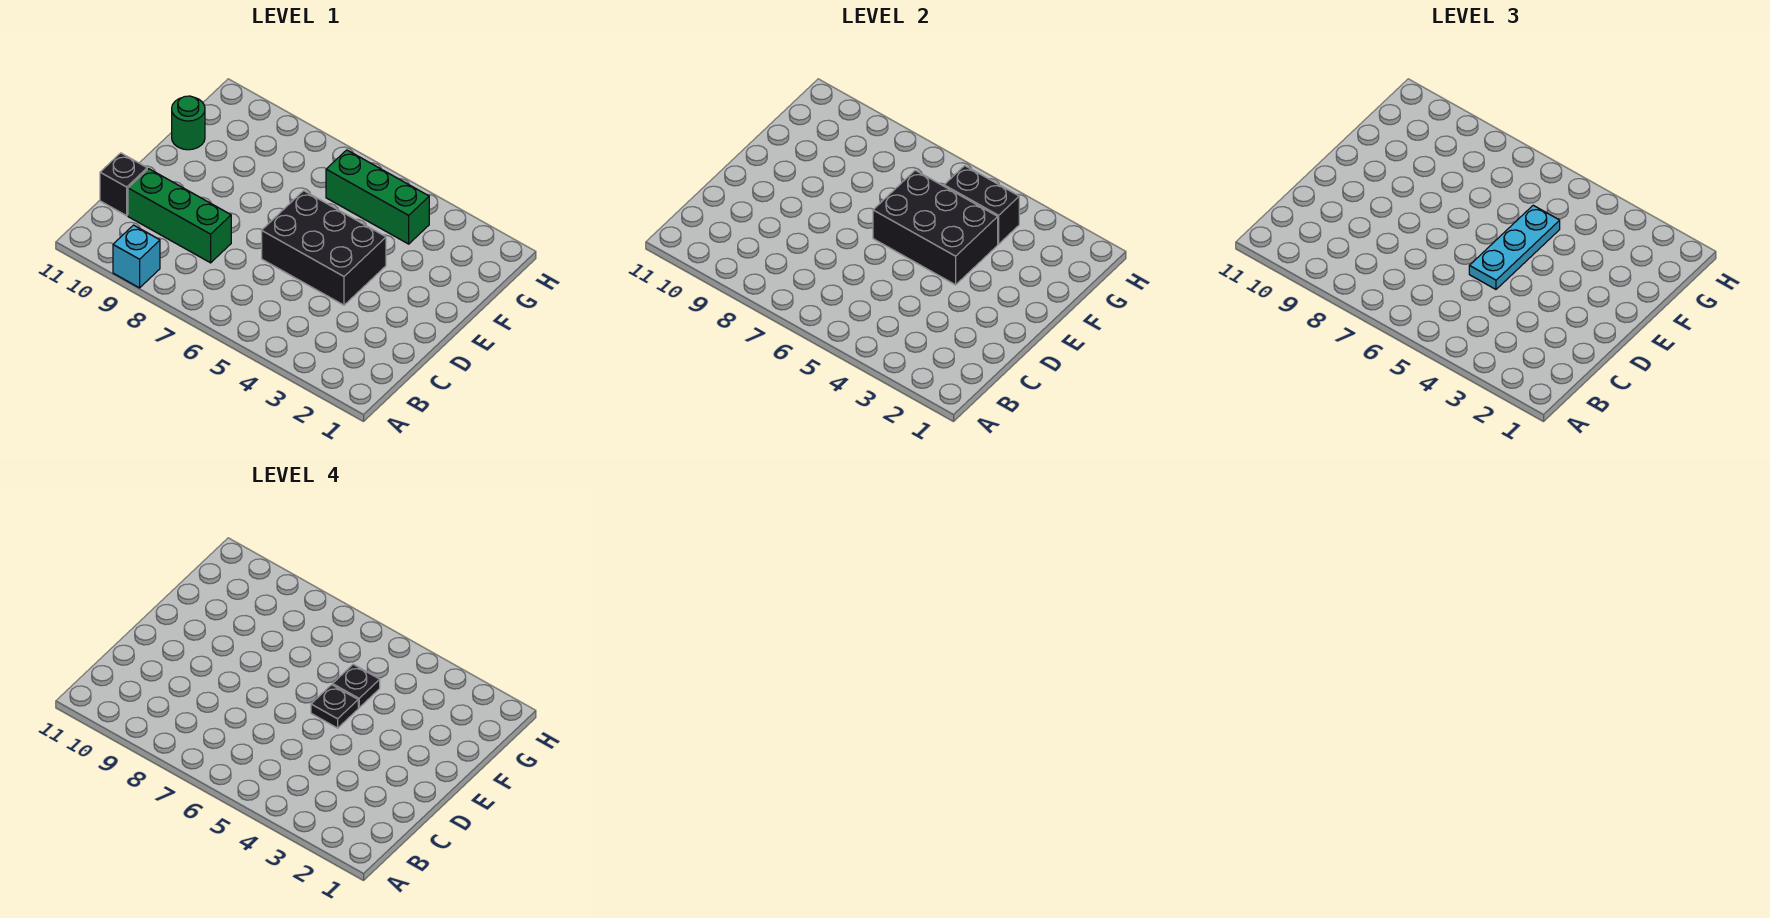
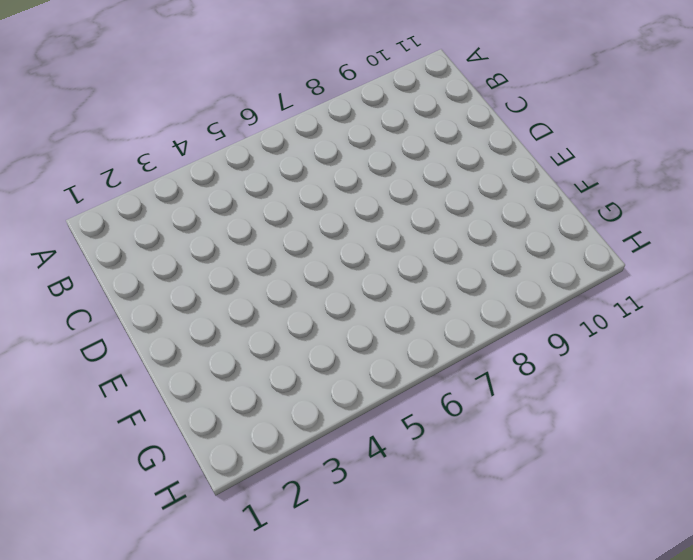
none -> cyan 1x1 brick [113,225,160,288]
none -> green 1x3 brick [128,169,231,263]

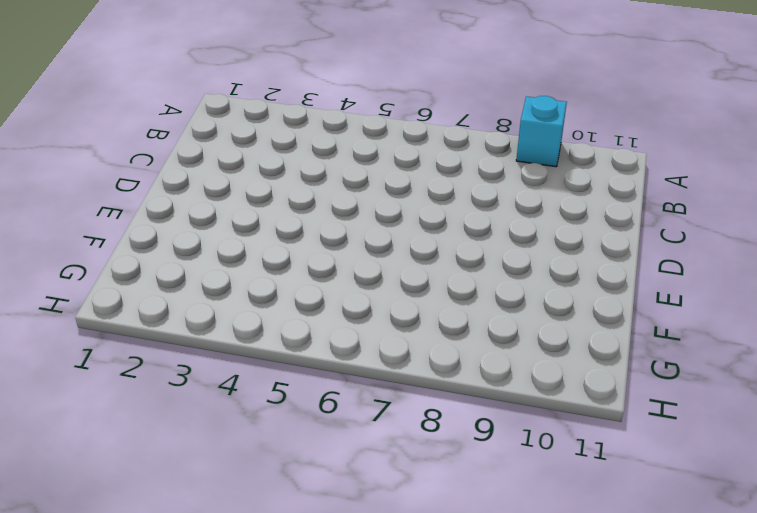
none -> green 1x3 brick [128,169,231,263]
none -> black 1x1 brick [100,153,147,216]

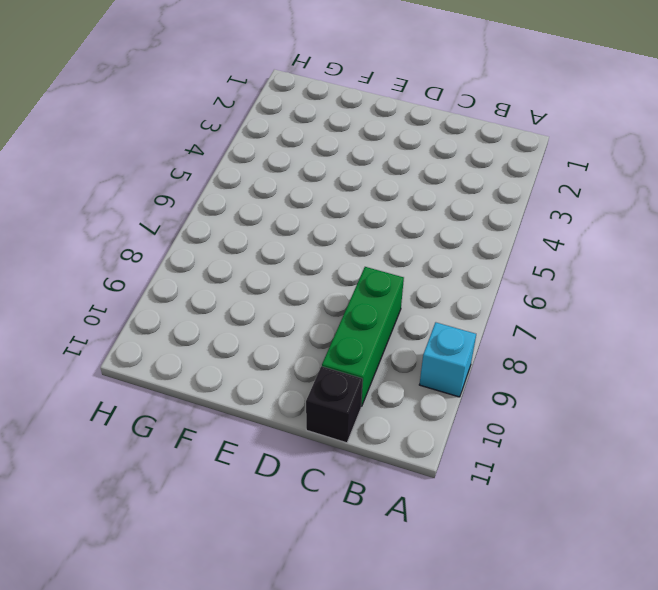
none -> black 2x3 brick [262,191,386,305]
none -> green 1x1 round brick [172,96,205,150]

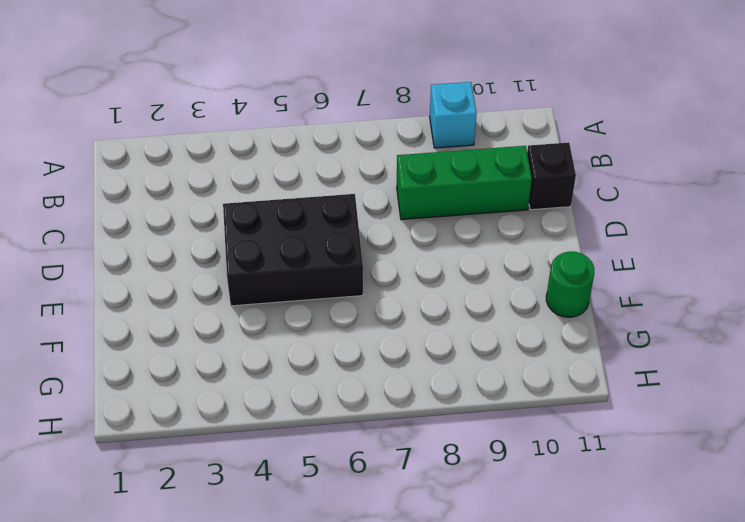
none -> green 1x3 brick [326,150,429,244]
none -> black 2x3 brick [873,170,998,285]

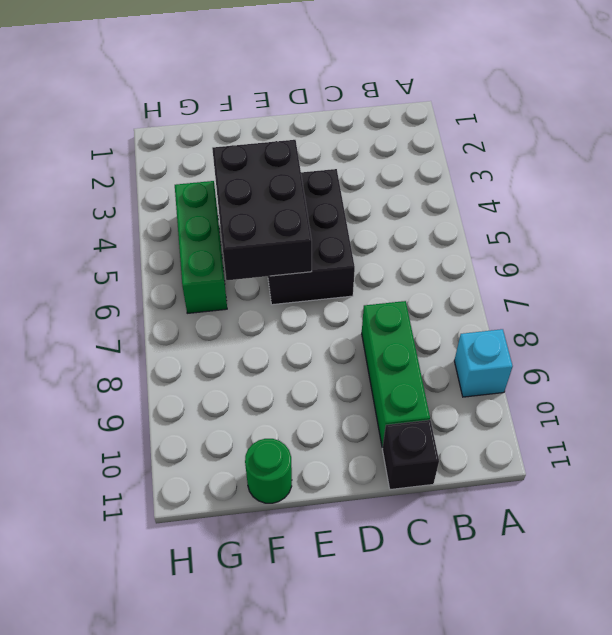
none -> black 1x2 brick [944,166,1019,244]
none -> cyan 1x3 plate [1469,205,1560,289]

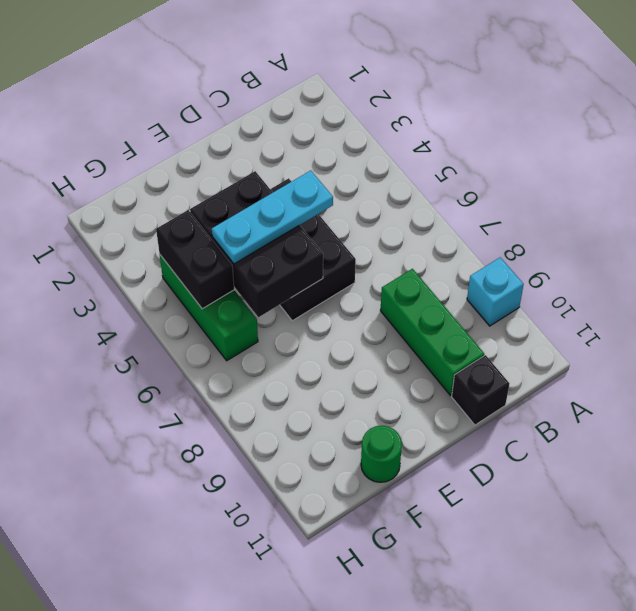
none -> black 1x1 plate [311,685,358,728]
none -> black 1x1 plate [333,664,380,708]

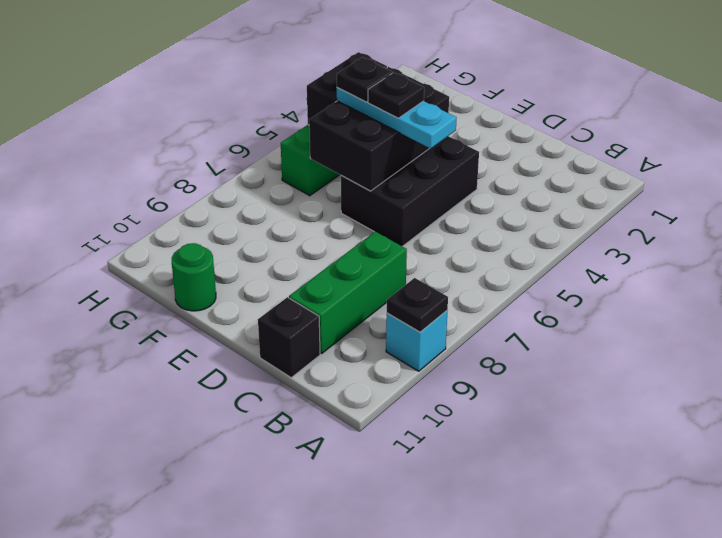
black 1x1 plate [387,278,448,332] -> none

